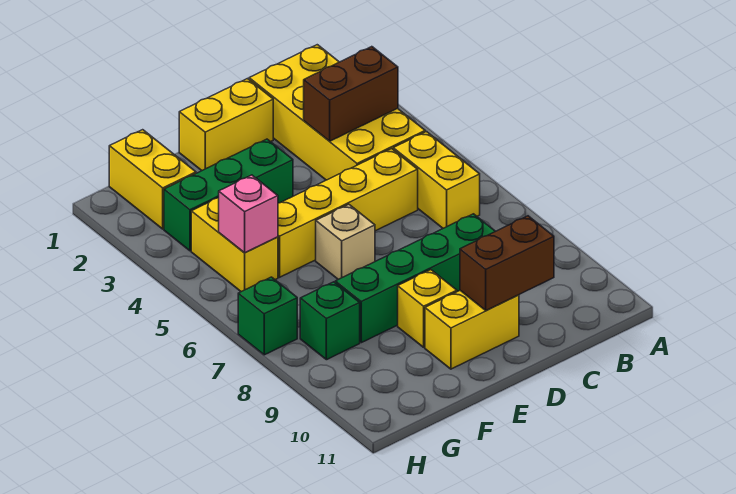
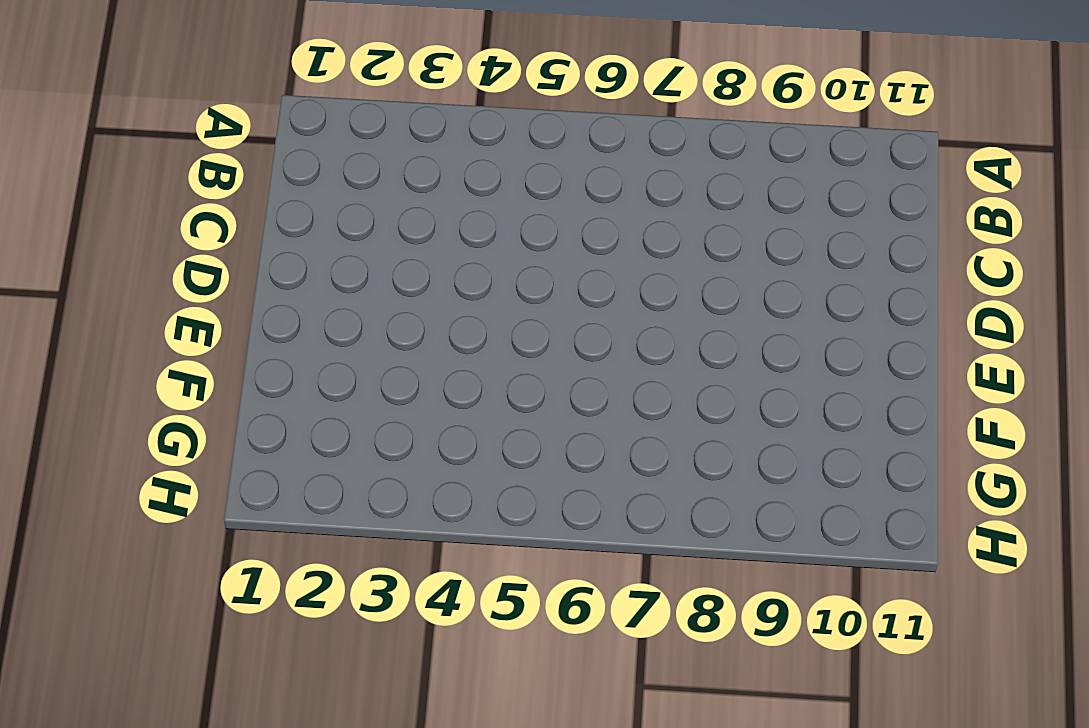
none -> yellow 2x4 brick [249,45,425,180]
none -> yellow 1x2 brick [393,132,480,228]
none -> yellow 1x4 brick [278,149,418,277]

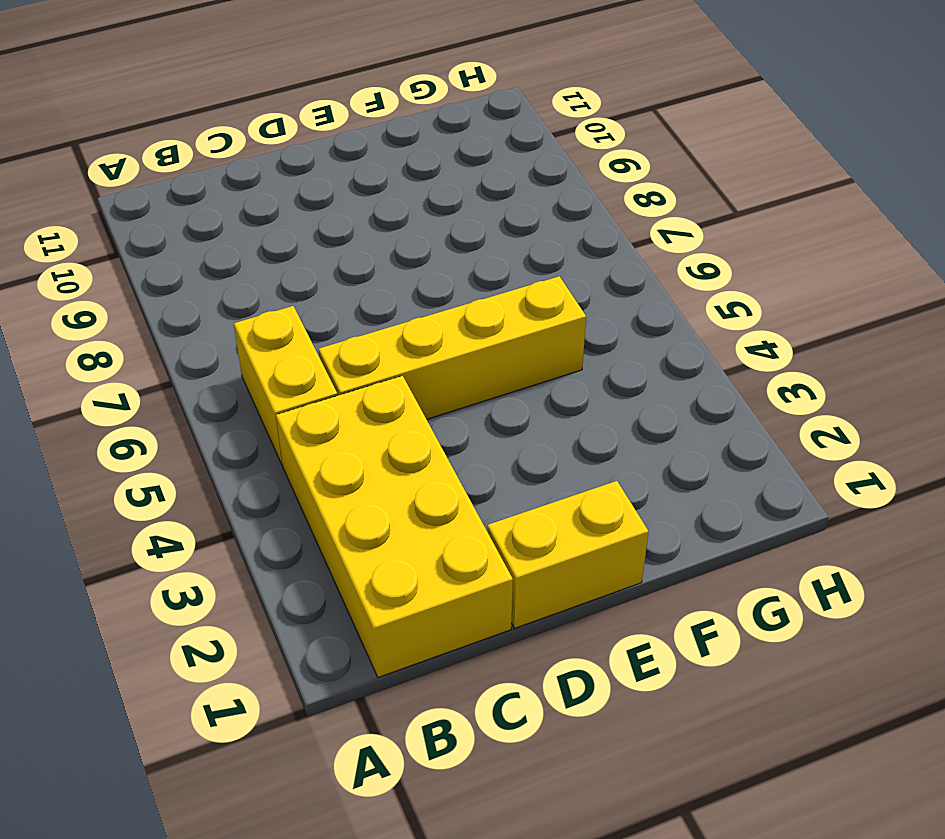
none -> green 1x4 brick [335,214,495,343]
none -> yellow 1x2 brick [425,291,519,369]
none -> green 1x3 brick [164,139,293,251]

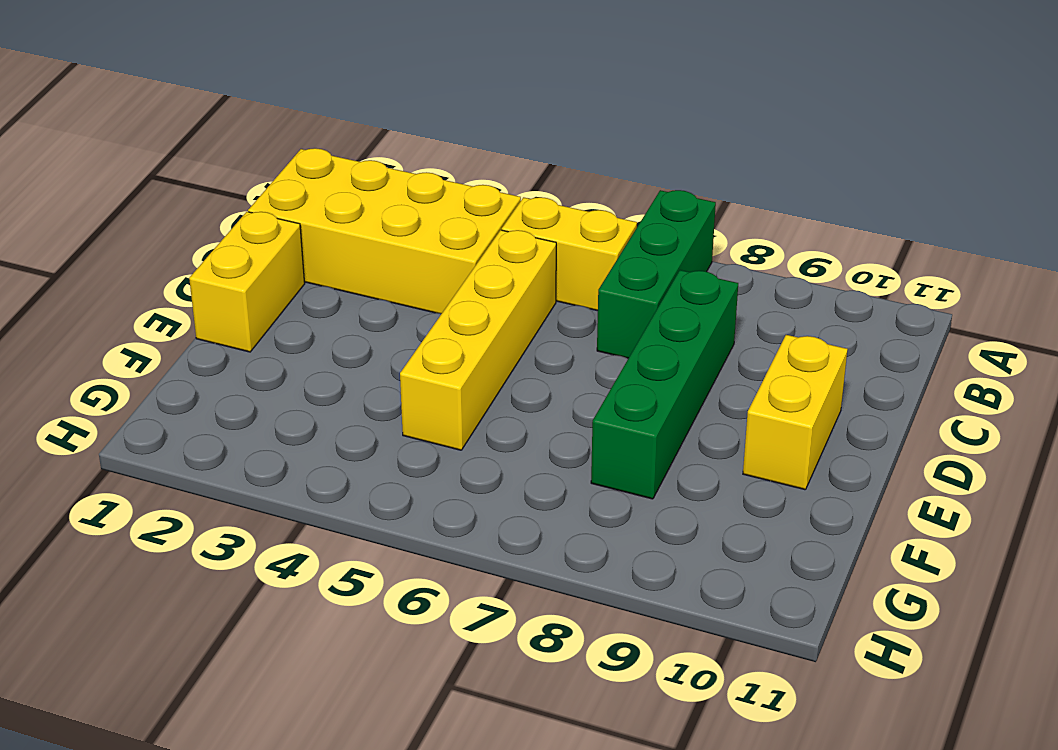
green 1x3 brick [597,190,716,358] -> green 1x3 brick moved to [164,139,293,251]
none -> tan 1x1 brick [316,204,375,279]
none -> yellow 1x1 brick [398,270,457,347]
none -> yellow 1x2 brick [109,130,196,229]

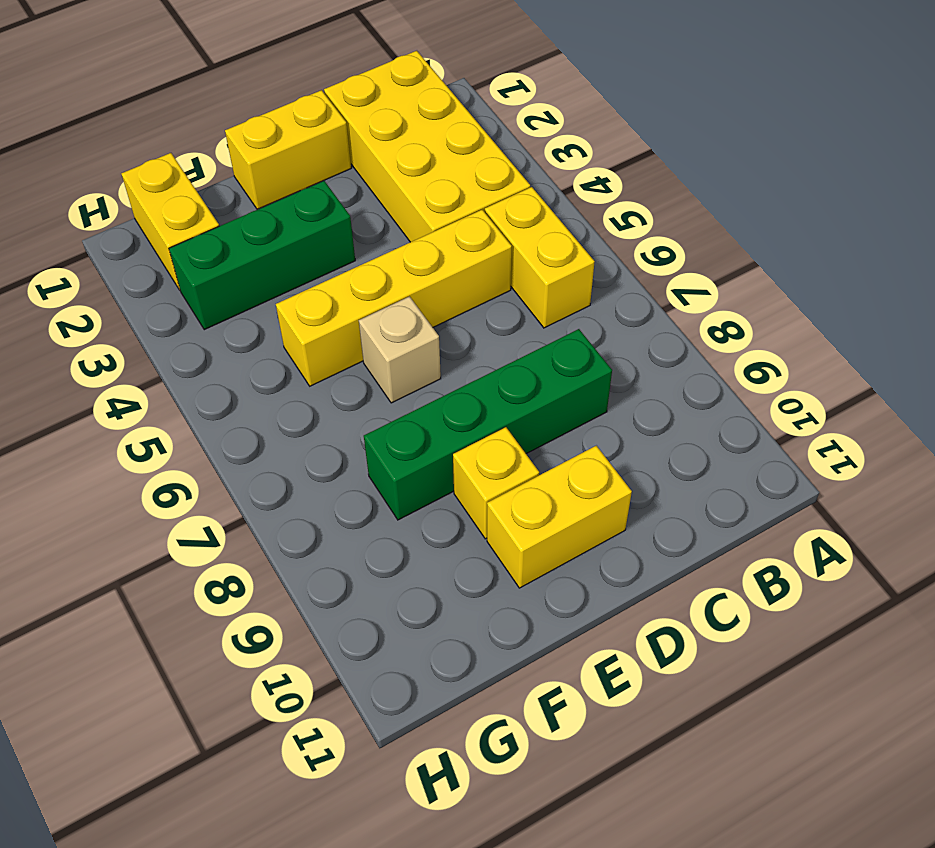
none -> yellow 1x2 brick [191,198,278,292]
none -> green 1x1 brick [300,282,360,360]
none -> green 1x1 brick [238,277,297,355]

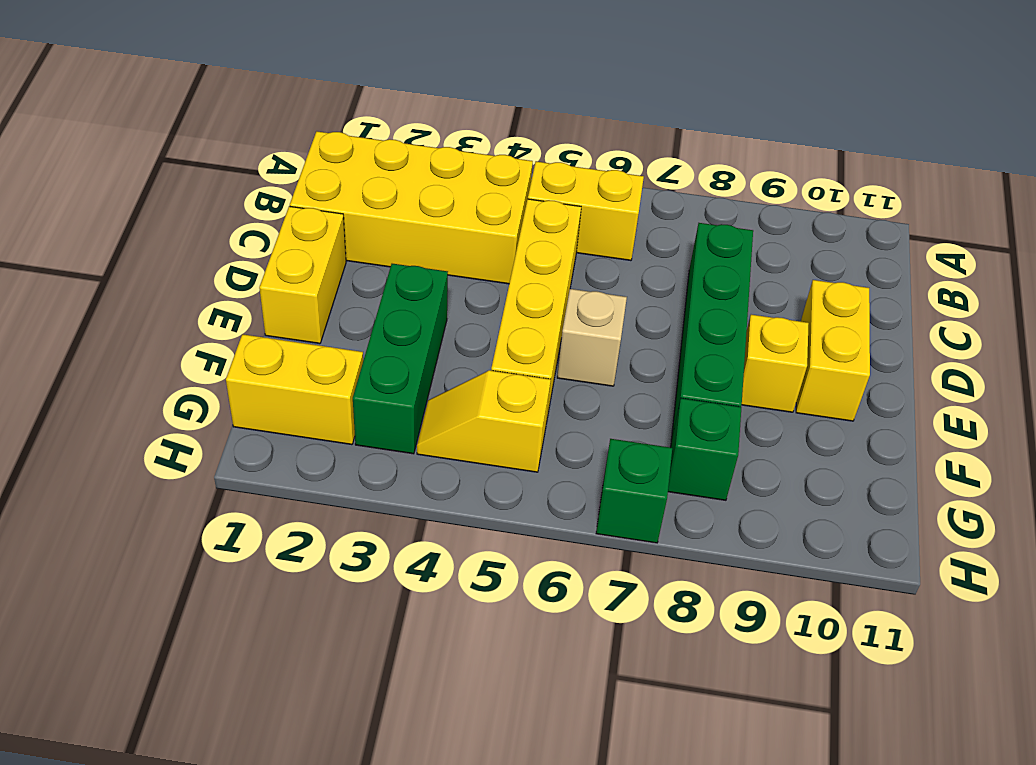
yellow 1x2 slope [417,370,551,472] -> yellow 1x2 brick [191,198,278,292]
none -> brown 1x2 brick [304,47,398,141]
none -> brown 1x2 brick [460,216,554,310]
none -> pink 1x1 brick [219,175,278,253]

